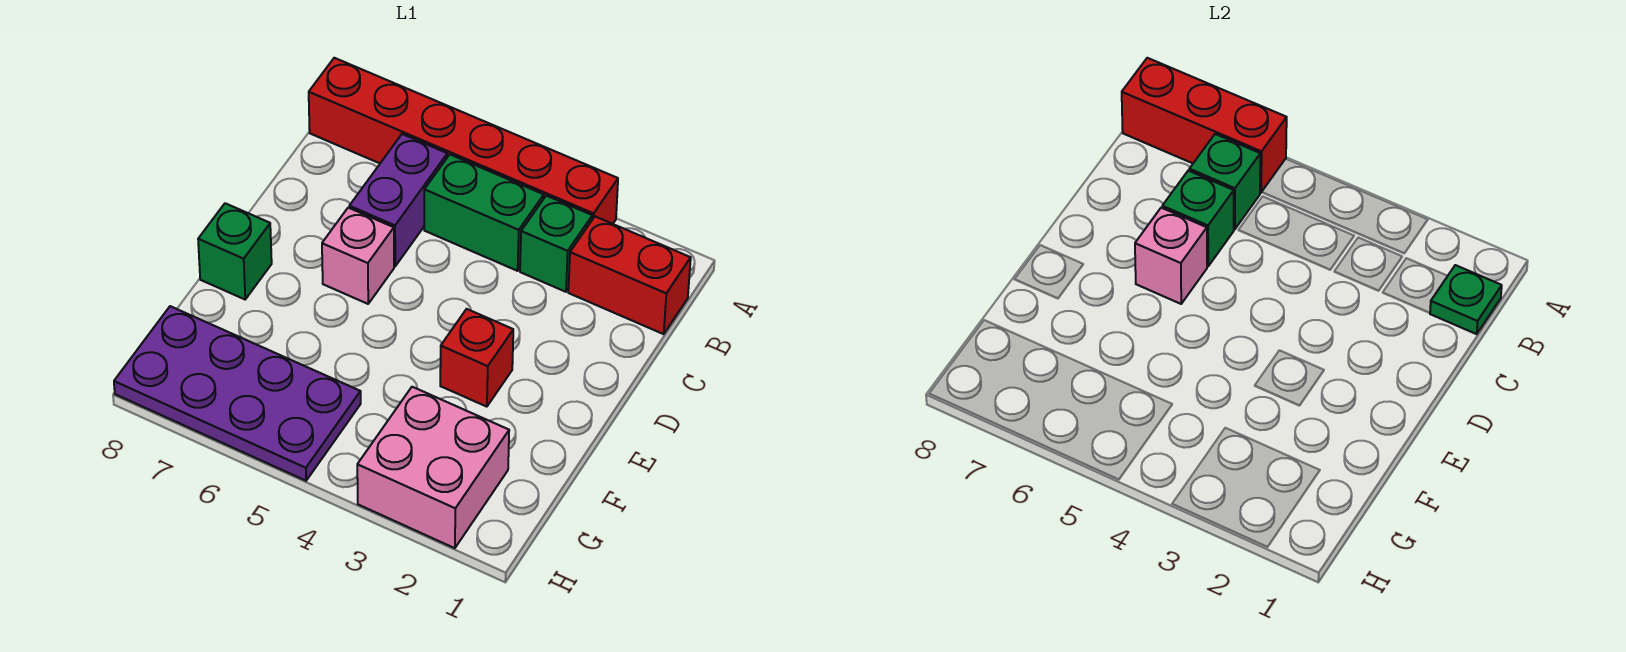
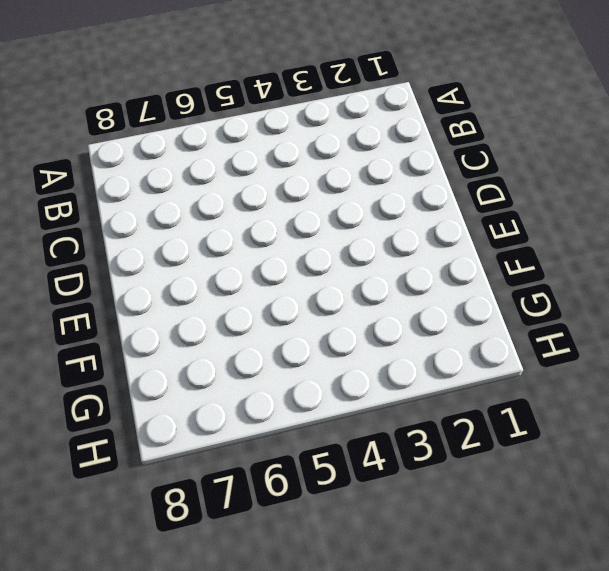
none -> red 1x6 brick [309,58,618,224]
none -> red 1x2 brick [568,217,691,334]
none -> green 1x1 brick [520,196,592,292]

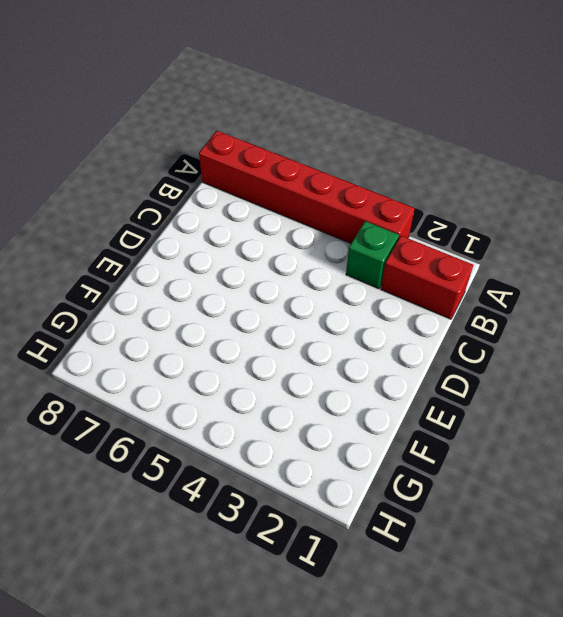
none -> green 1x2 brick [424,155,544,271]
none -> purple 1x2 brick [349,134,447,266]
none -> pink 1x1 brick [322,208,394,304]

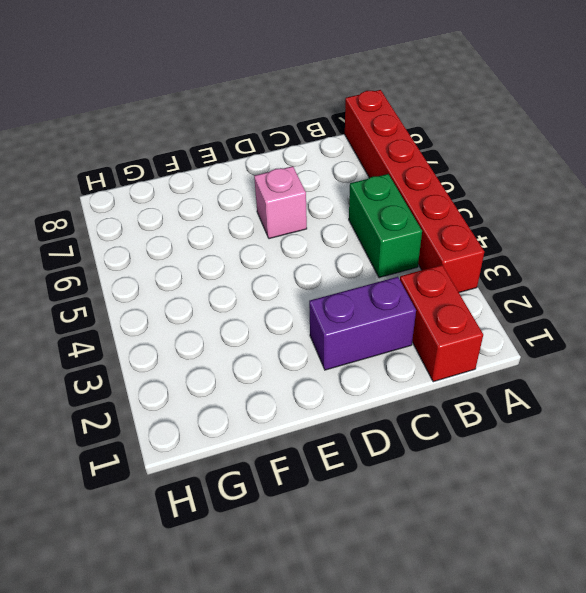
purple 1x2 brick [309,277,416,370] -> purple 1x2 brick moved to [349,134,447,266]
none -> green 1x1 brick [520,196,592,292]
none -> red 1x1 brick [440,309,513,407]
none -> green 1x1 brick [198,203,272,299]

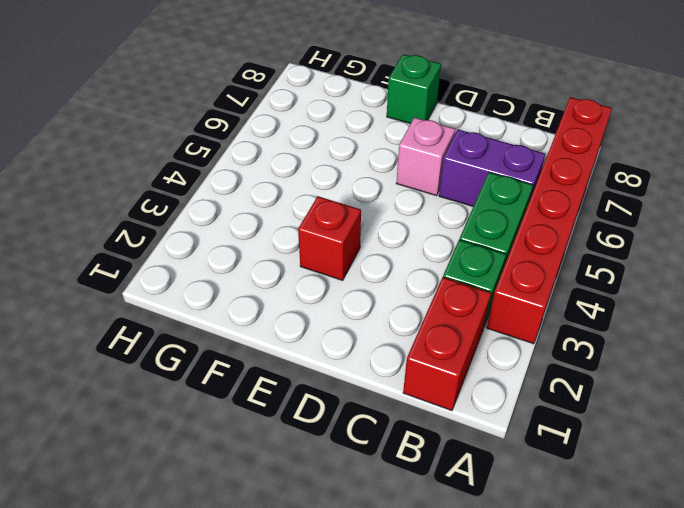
none -> pink 2x2 brick [357,387,509,548]
none -> purple 2x4 plate [114,306,361,481]
none -> red 1x3 brick [1122,58,1287,193]

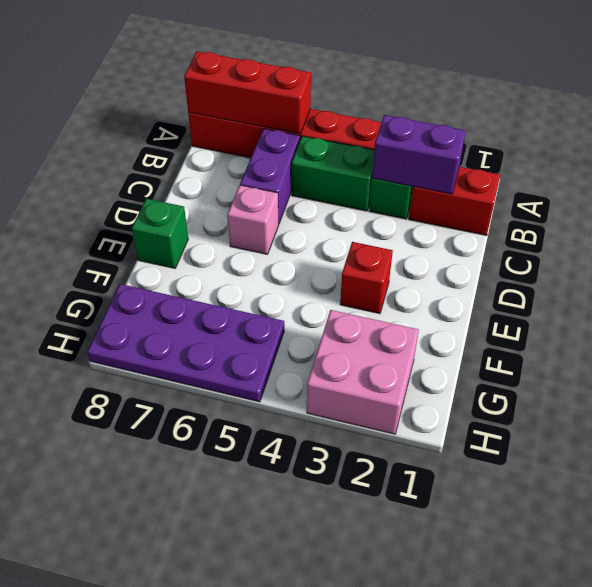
purple 1x2 brick [372,115,466,194] -> none
none -> green 1x1 plate [1430,265,1502,334]
none -> green 1x1 brick [1189,134,1260,229]
none -> green 1x1 brick [1162,171,1234,266]

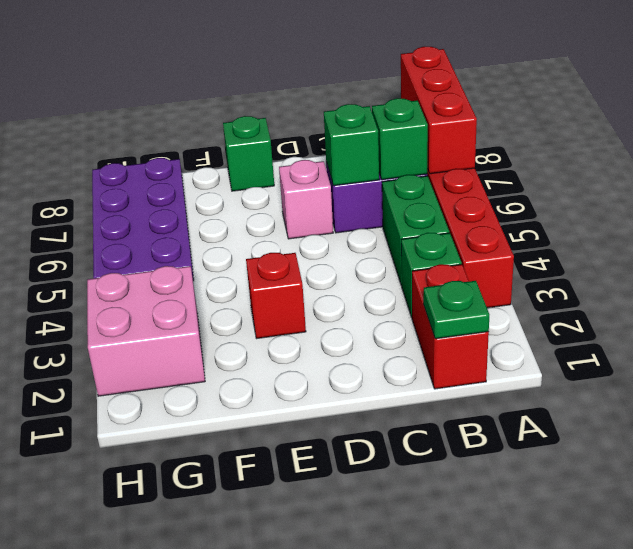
none -> pink 1x1 brick [1135,208,1207,304]

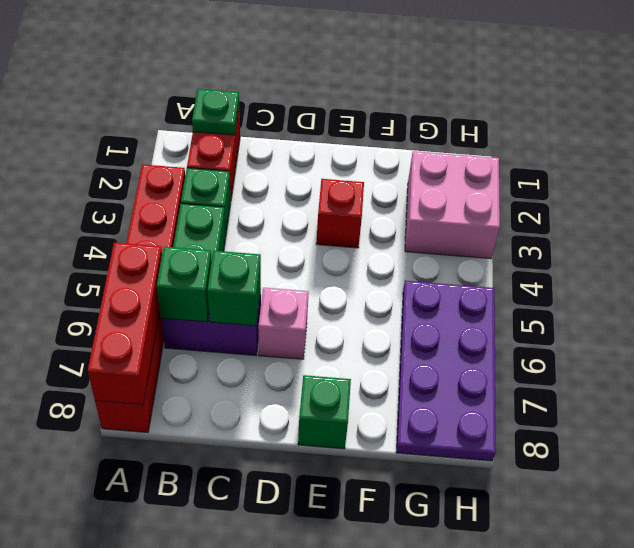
none -> pink 1x1 brick [1135,208,1207,304]

